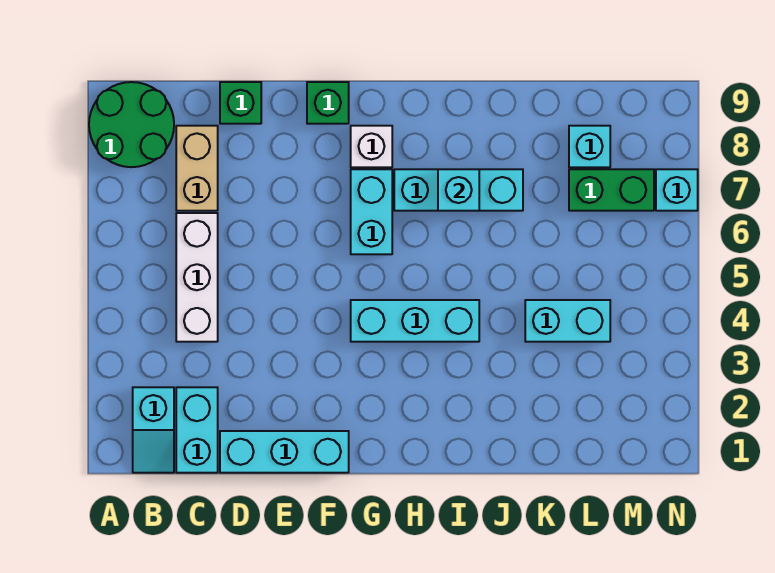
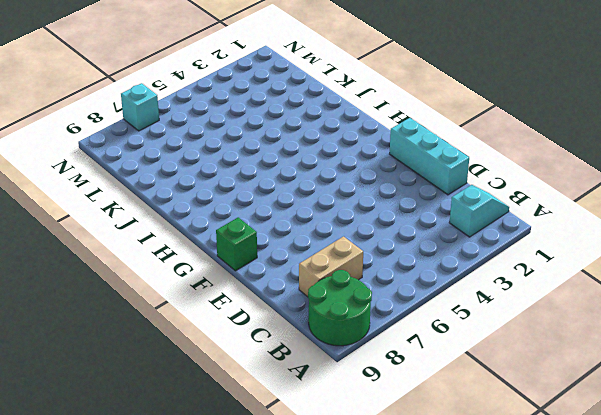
none -> cyan 1x2 brick [176,387,218,473]
none -> white 1x3 brick [176,213,218,342]
none -> green 1x1 brick [220,82,261,124]

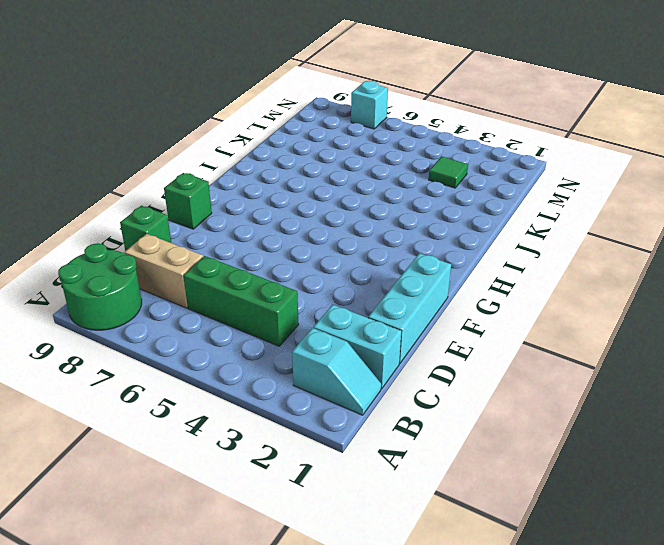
green 1x3 brick [183,256,299,346] -> white 1x3 brick [176,213,218,342]
green 1x1 tile [429,156,468,188] -> none
none -> cyan 1x3 brick [351,300,479,342]
none -> cyan 1x2 brick [351,169,392,254]
none -> white 1x1 brick [351,126,392,167]

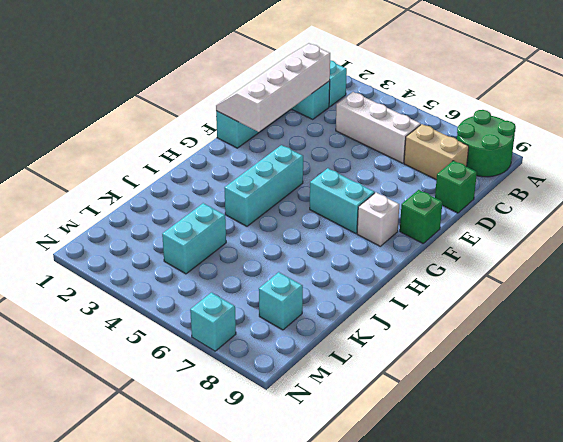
white 2x4 slope [216,43,330,132] -> none
none -> cyan 1x3 brick [394,169,523,211]
none -> green 1x2 brick [569,169,654,211]
none -> cyan 1x1 brick [438,169,479,211]

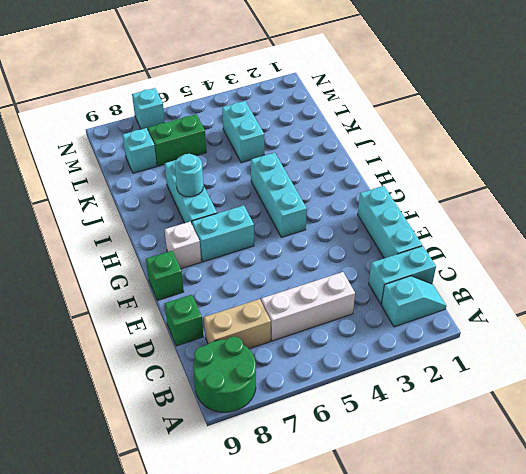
cyan 1x1 round brick [175,154,203,197] -> cyan 1x1 brick [438,169,479,211]
green 1x2 brick [148,114,206,166] -> green 1x2 brick turned to [569,169,654,211]

